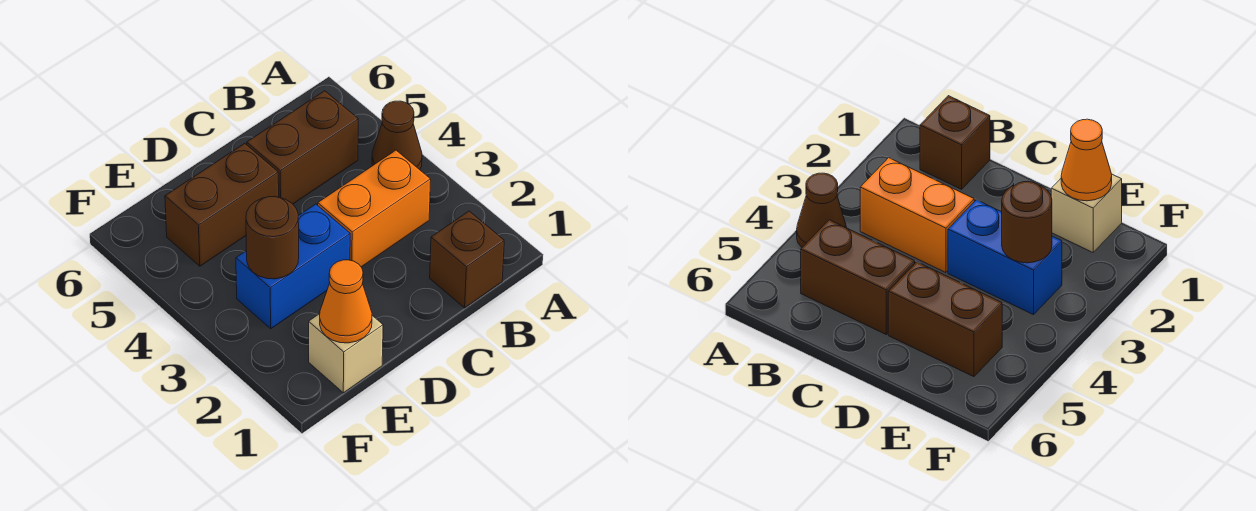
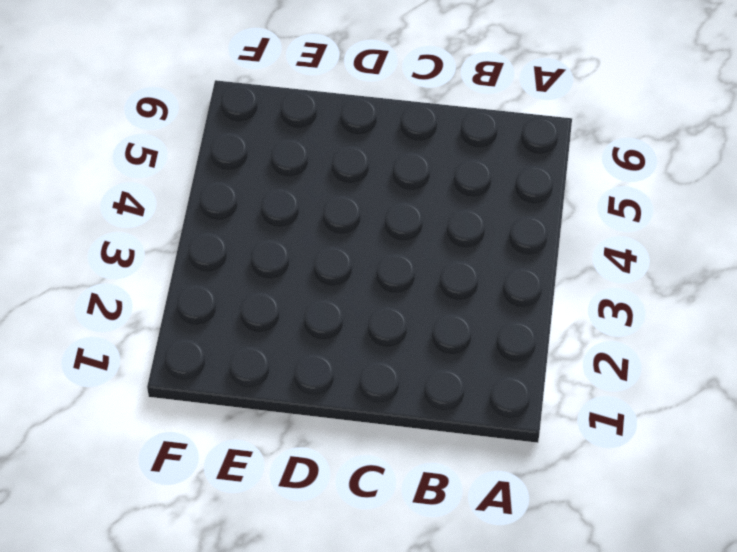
none -> brown 1x1 cone [372,101,422,170]
none -> brown 1x1 brick [430,211,504,308]

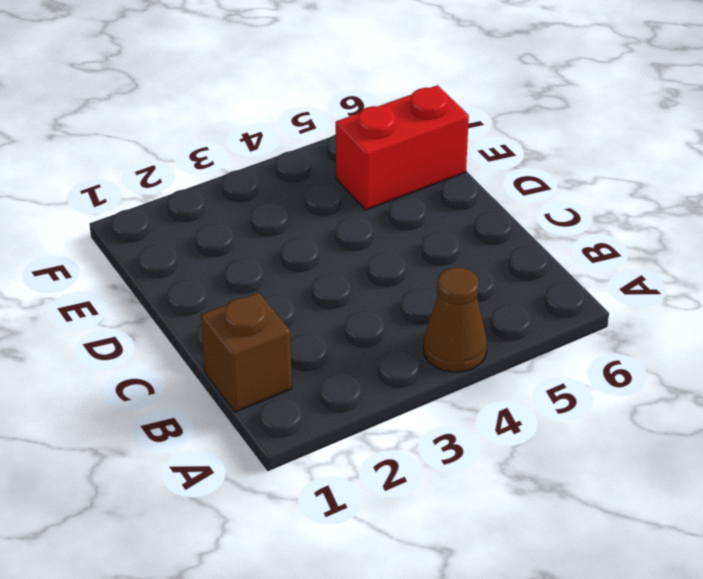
red 1x2 brick [336,85,469,210] -> brown 1x2 brick [165,143,279,266]
none -> orange 1x2 brick [318,150,431,267]
none -> brown 1x2 brick [247,91,358,204]

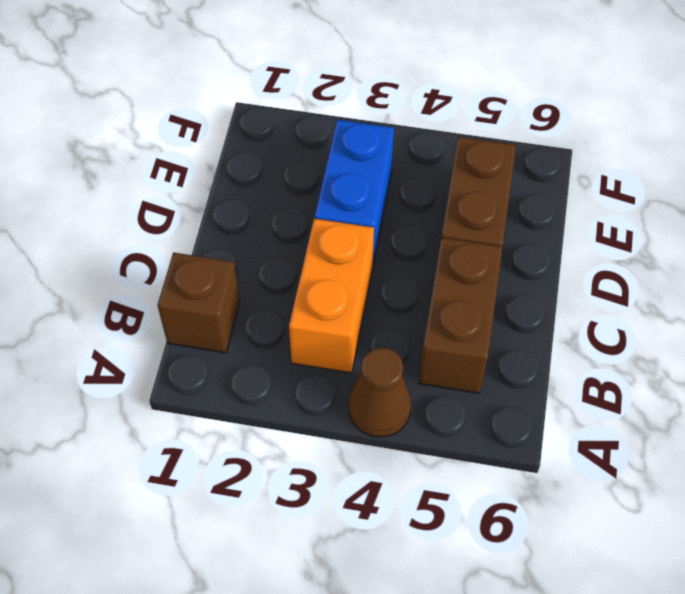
none -> tan 1x1 brick [309,314,383,393]
none -> orange 1x1 cone [320,260,372,343]

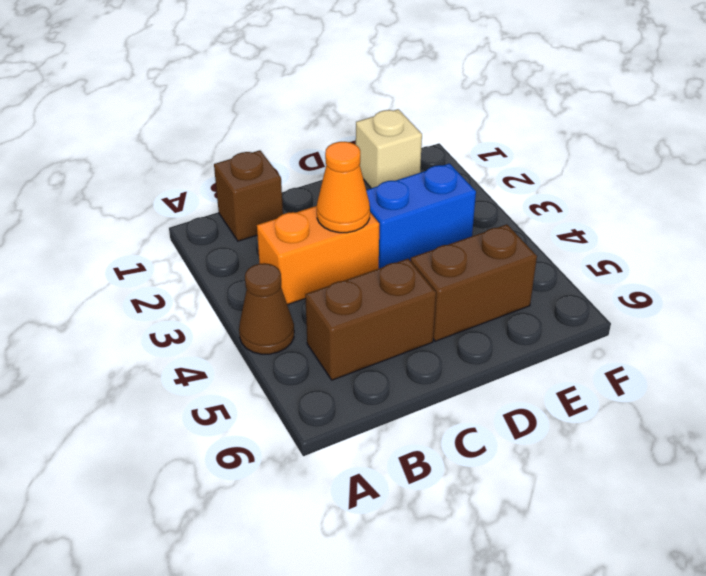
orange 1x1 cone [317,142,370,233] -> orange 1x1 cone moved to [320,260,372,343]
none -> brown 1x1 round brick [246,196,299,279]

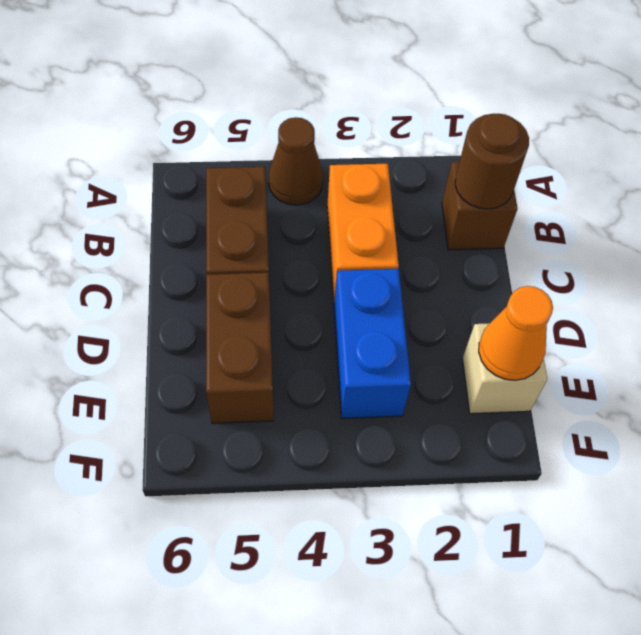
brown 1x1 round brick [455,114,529,209] -> brown 1x1 round brick moved to [246,196,299,279]

